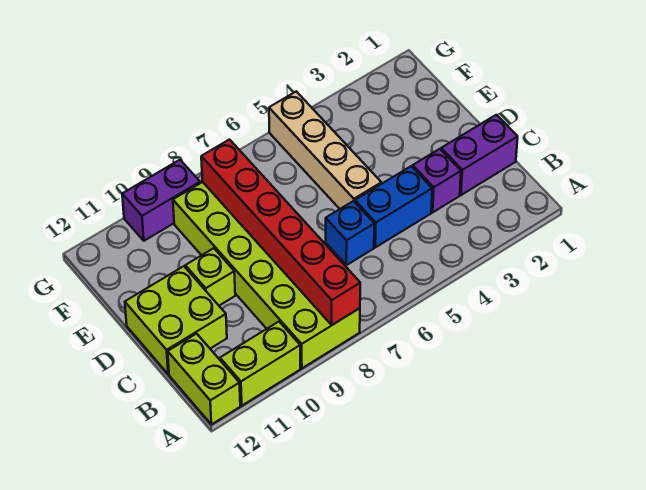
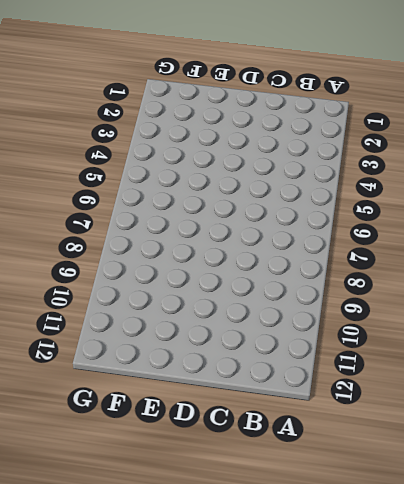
none -> lime 2x6 brick [173,182,360,368]
none -> lime 1x2 brick [220,322,300,405]
none -> lime 1x2 brick [168,334,240,424]

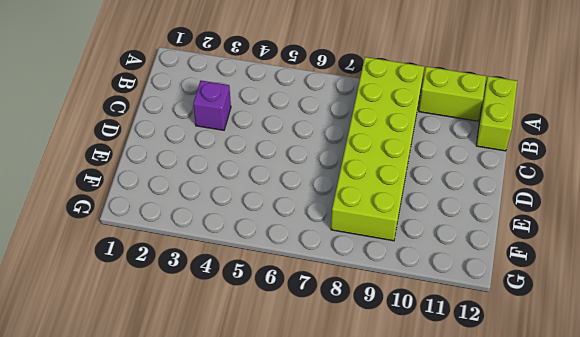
none -> purple 1x2 brick [441,115,518,195]
none -> blue 1x2 brick [355,166,432,247]
none -> blue 1x1 brick [326,201,374,265]

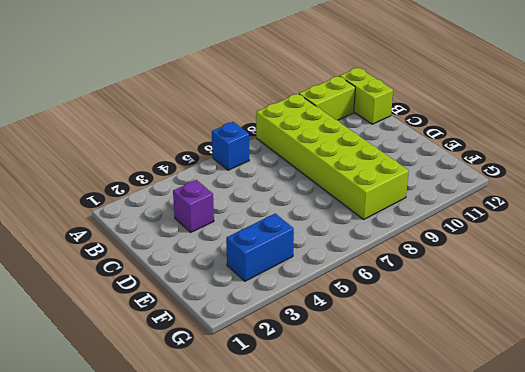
blue 1x1 brick [212,122,249,170] -> blue 1x1 brick moved to [326,201,374,265]
blue 1x2 brick [226,214,294,281] -> blue 1x2 brick moved to [355,166,432,247]
none -> purple 1x2 brick [441,115,518,195]
none -> lime 2x2 brick [125,266,227,374]
none -> tan 1x4 brick [269,91,381,209]

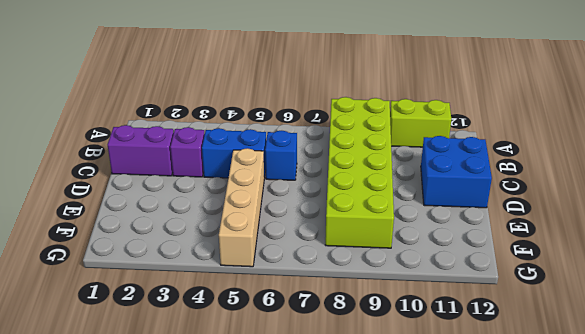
blue 2x2 brick [421,136,492,208] -> lime 2x2 brick [125,266,227,374]
none -> lime 1x2 brick [168,334,240,424]
none -> lime 1x1 brick [185,248,235,306]
none -> purple 1x2 brick [122,160,200,241]

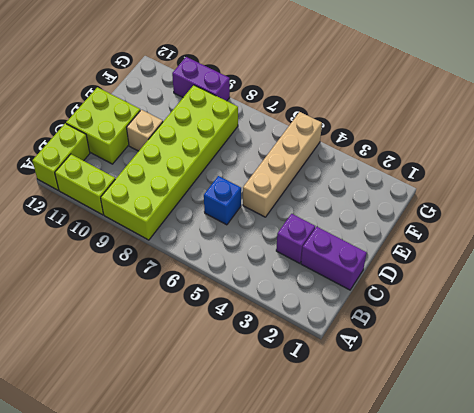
tan 1x1 brick [127,110,163,151] -> lime 1x1 brick [185,248,235,306]
none -> blue 1x2 brick [355,166,432,247]
none -> red 1x6 brick [201,140,360,325]

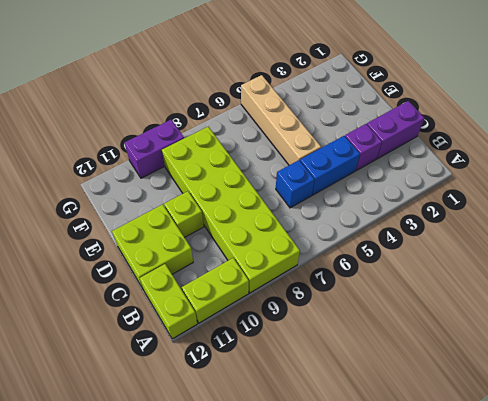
none -> red 1x6 brick [201,140,360,325]

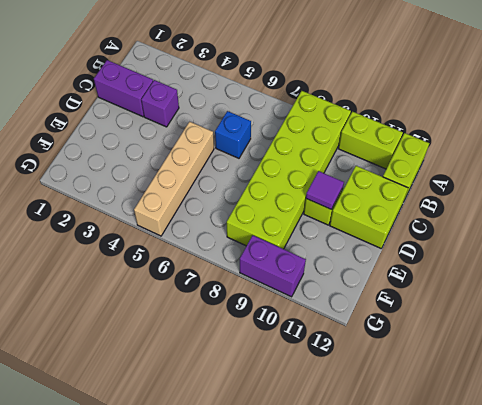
purple 1x1 tile [306,171,344,209] -> none
none -> blue 1x2 brick [355,166,432,247]
none -> red 1x6 brick [201,140,360,325]

